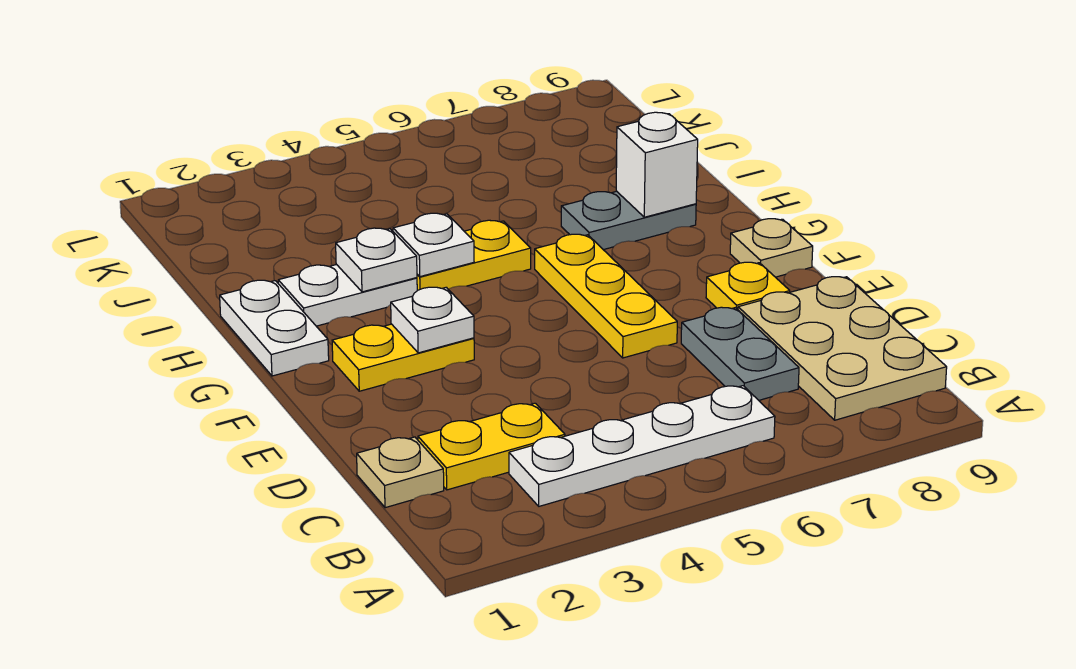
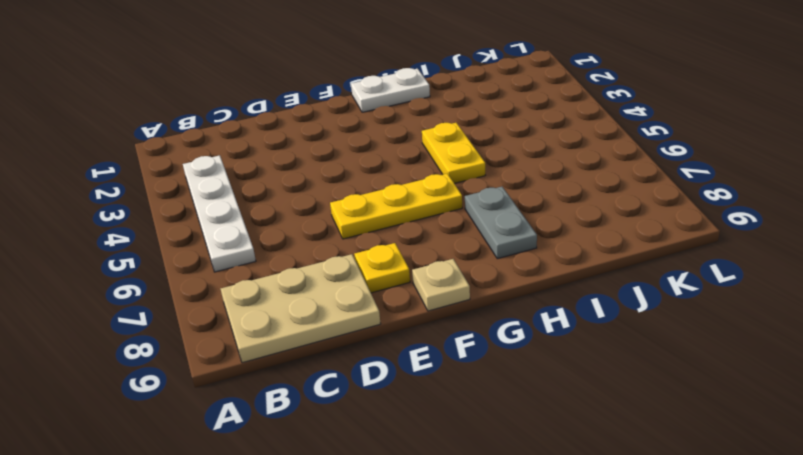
none -> tan 1x1 plate [357,437,444,508]
none -> yellow 1x2 plate [418,403,565,490]
none -> grey 1x2 plate [681,307,799,400]

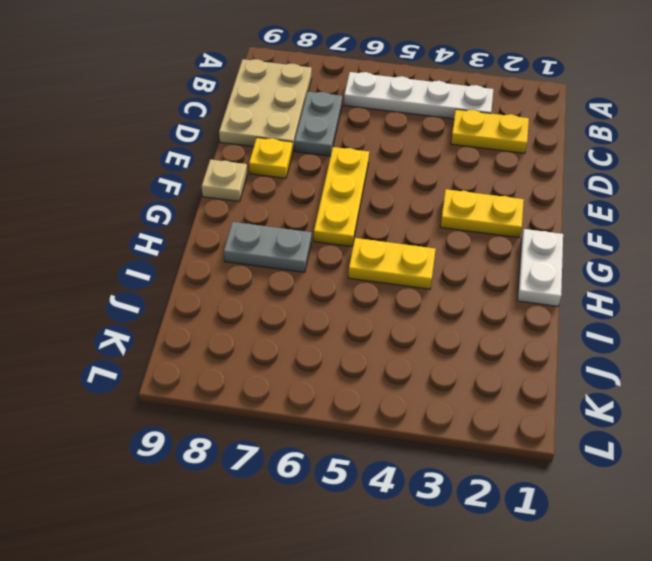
none -> tan 1x1 plate [357,437,444,508]
none -> white 1x2 plate [278,265,417,326]
none -> white 1x1 plate [391,287,474,353]

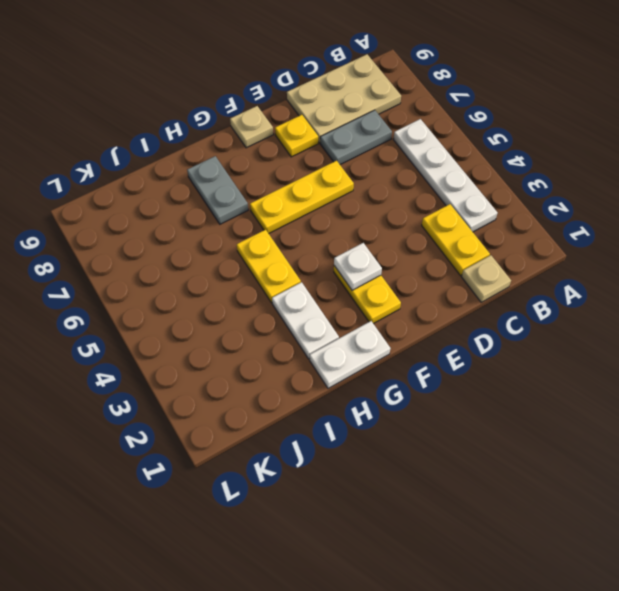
none -> white 1x1 plate [336,228,417,292]
none -> white 1x1 plate [393,213,474,277]
none -> white 1x1 brick [616,112,698,217]

